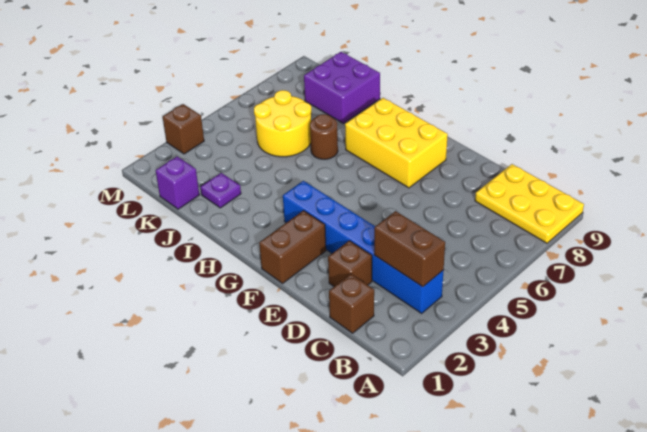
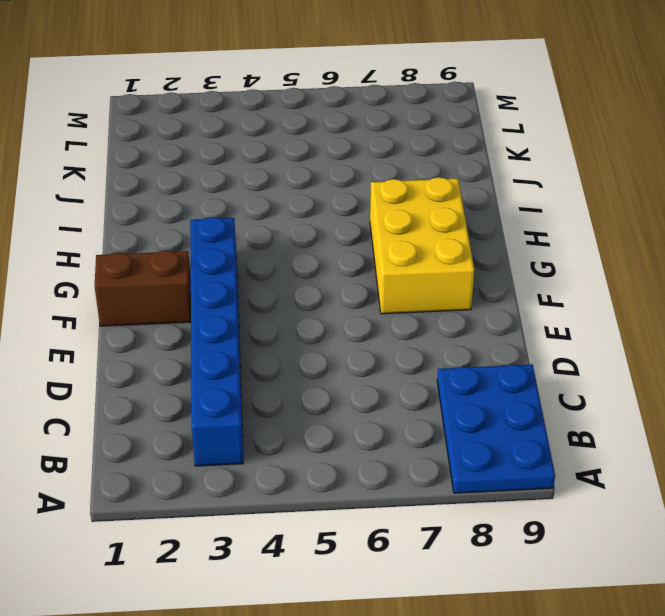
blue 2x3 plate [437,364,555,493] -> yellow 2x3 plate [475,164,584,243]
none -> brown 1x1 brick [329,274,374,333]
none -> brown 1x1 brick [328,241,372,286]
none -> brown 1x1 round brick [310,114,338,159]

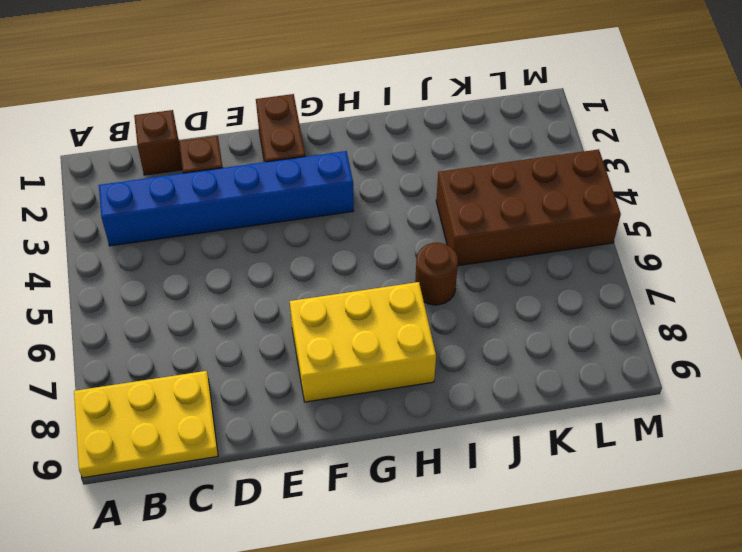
brown 2x4 brick [436,149,621,266] -> yellow 2x2 round brick [254,90,311,157]
none -> purple 1x1 plate [200,173,241,208]
none -> purple 2x2 brick [304,52,380,124]
none -> purple 1x1 brick [156,156,199,209]

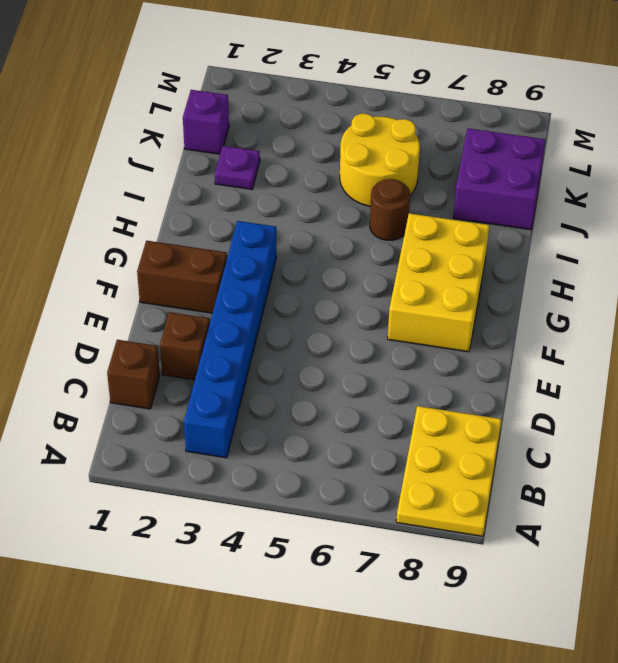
none -> brown 1x1 brick [163,104,204,154]
none -> brown 1x2 brick [374,211,445,287]

